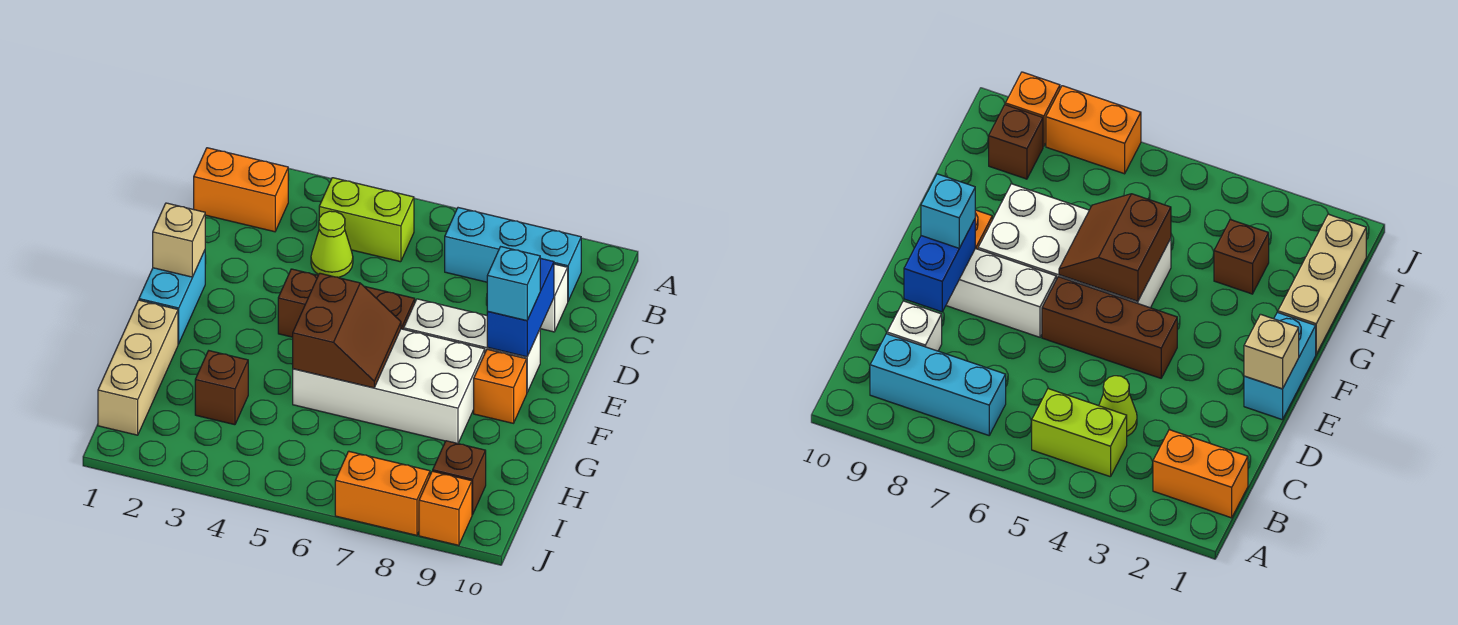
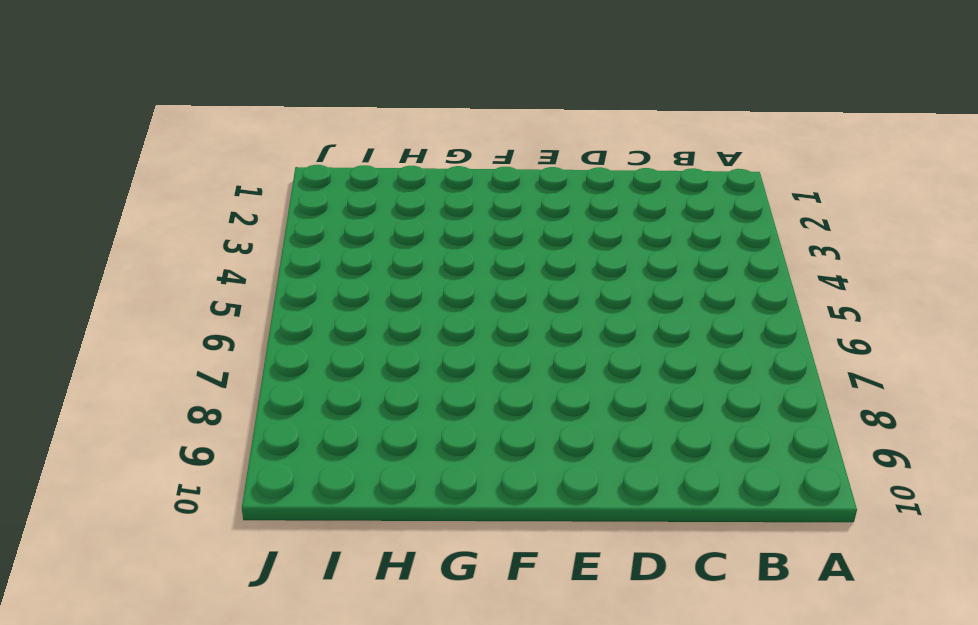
none -> orange 1x2 brick [194,148,288,232]
none -> lime 1x2 brick [319,178,414,262]
none -> cyan 1x3 brick [445,208,581,301]

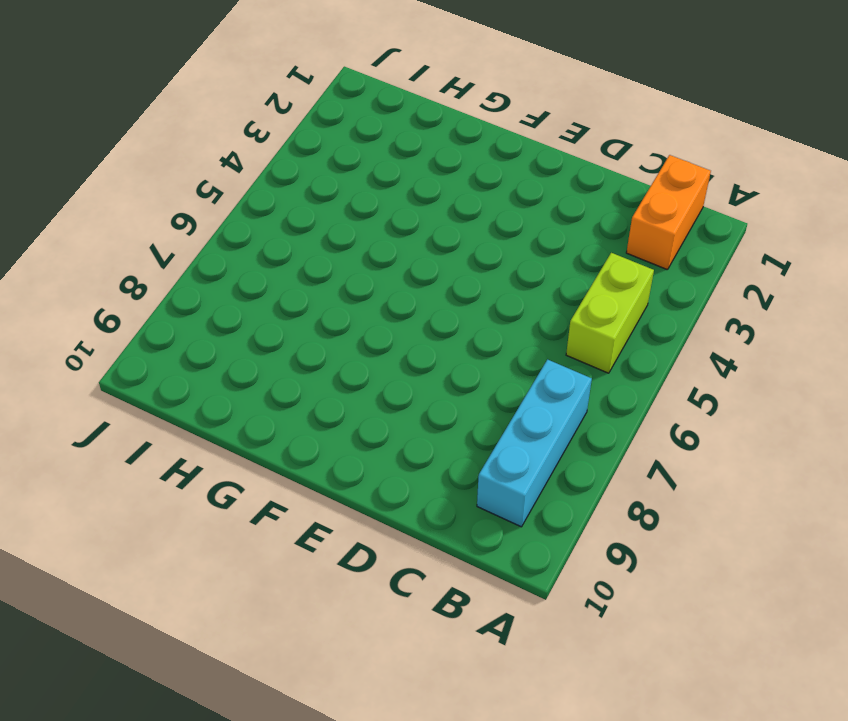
none -> lime 1x1 cone [311,211,353,278]
none -> white 1x1 brick [540,264,568,332]
none -> cyan 1x2 brick [139,250,205,344]

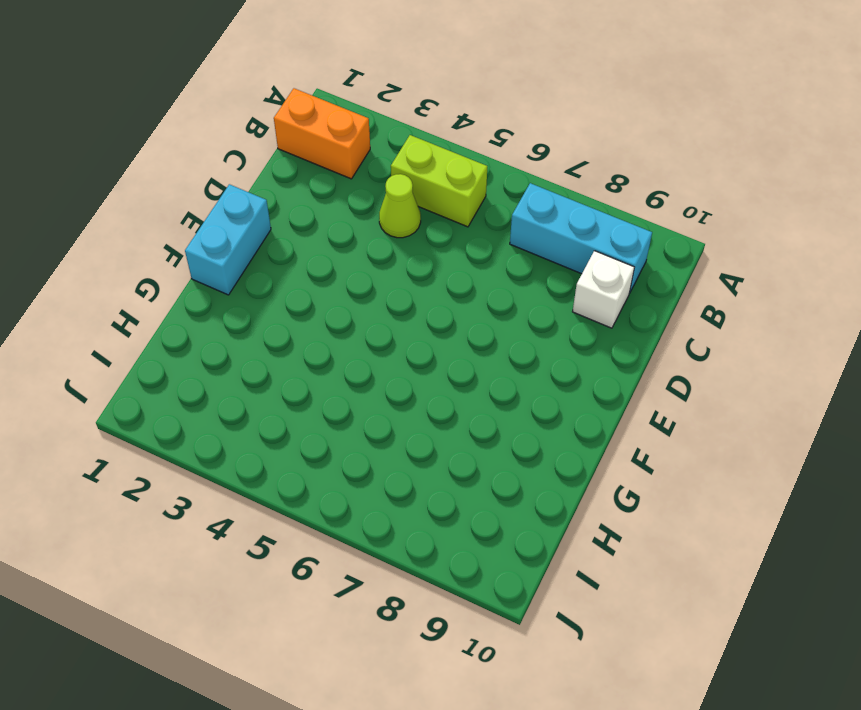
none -> brown 1x3 brick [278,269,415,337]
none -> white 1x3 brick [404,299,540,392]
none -> white 2x4 brick [293,329,485,444]

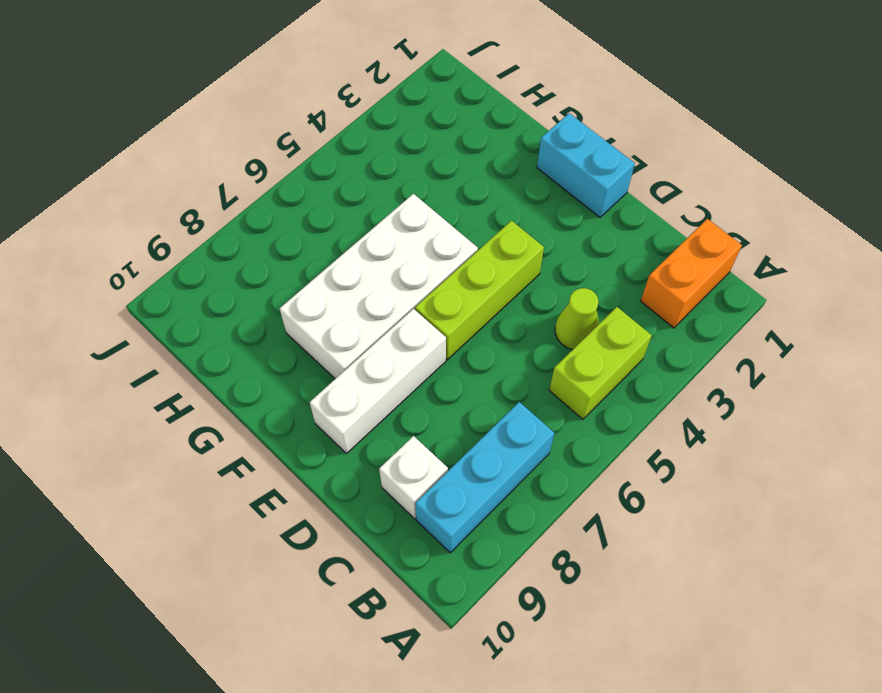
lime 1x3 brick [415,221,544,360] -> brown 1x3 brick [278,269,415,337]
none -> orange 1x1 brick [474,349,527,423]
none -> tan 1x3 brick [98,300,178,435]
none -> brown 1x1 brick [195,351,248,425]

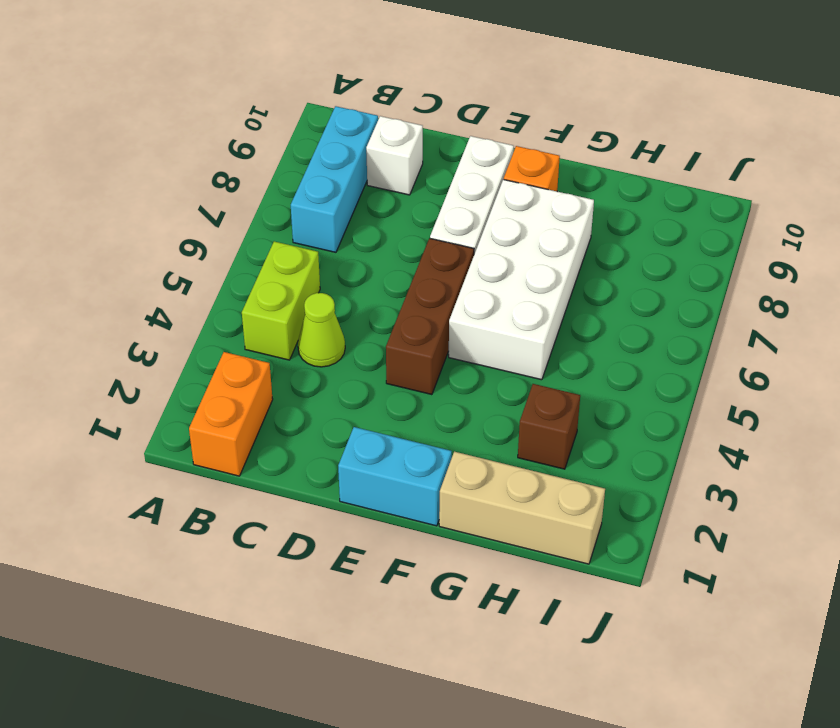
none -> brown 1x1 brick [433,441,486,515]
none -> orange 1x2 brick [335,451,430,535]
none -> orange 1x1 brick [419,471,472,545]

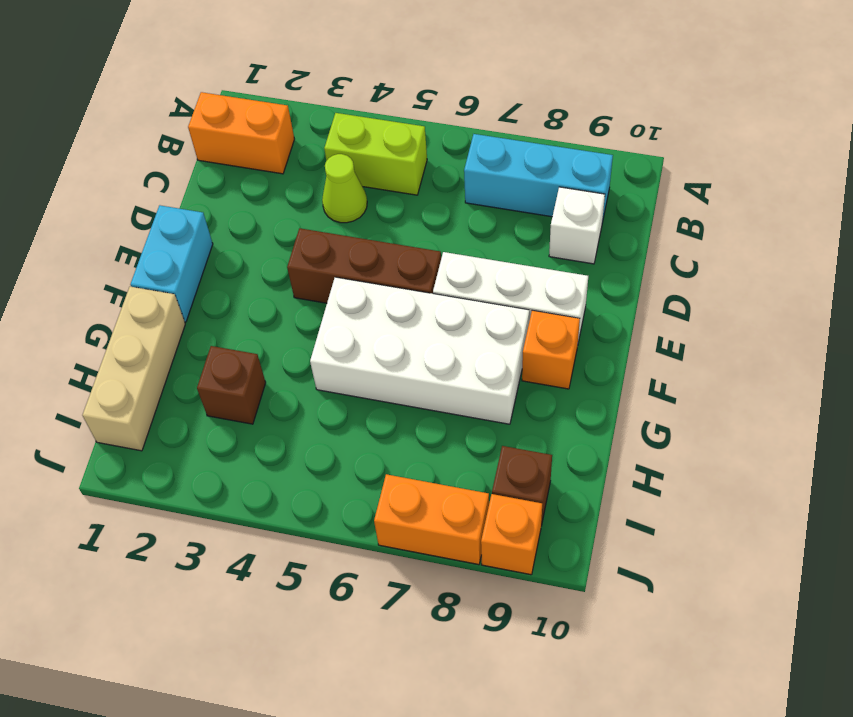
none -> blue 1x2 brick [487,258,554,357]
none -> tan 1x1 brick [153,203,205,277]
none -> brown 2x2 slope [293,273,401,388]

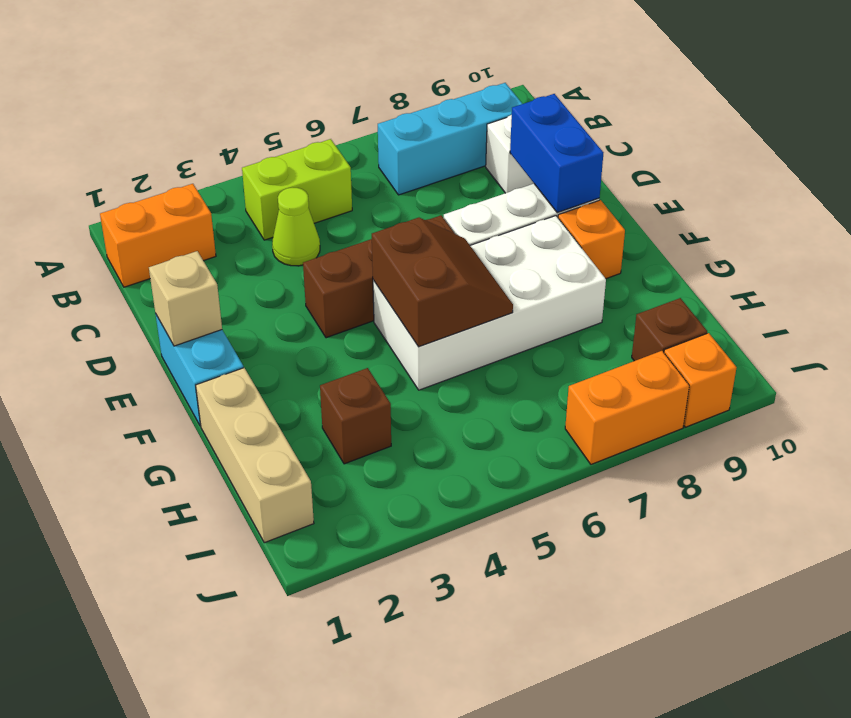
none -> cyan 1x1 brick [487,247,540,321]

